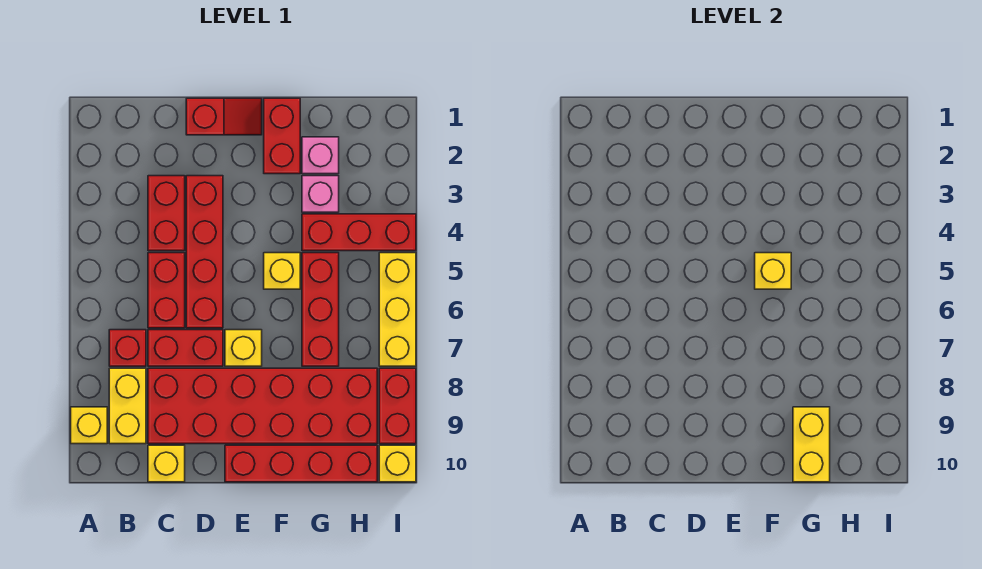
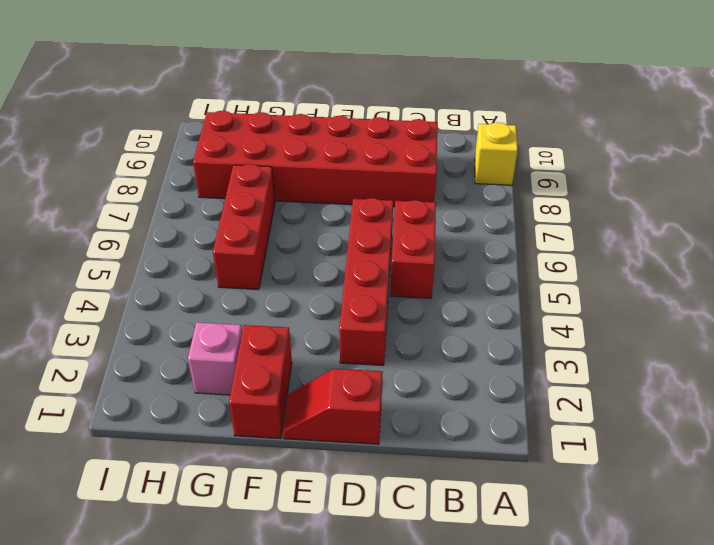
none -> red 1x1 brick [109,330,146,366]
none -> yellow 1x2 brick [109,368,146,444]
none -> red 1x2 brick [148,176,185,251]

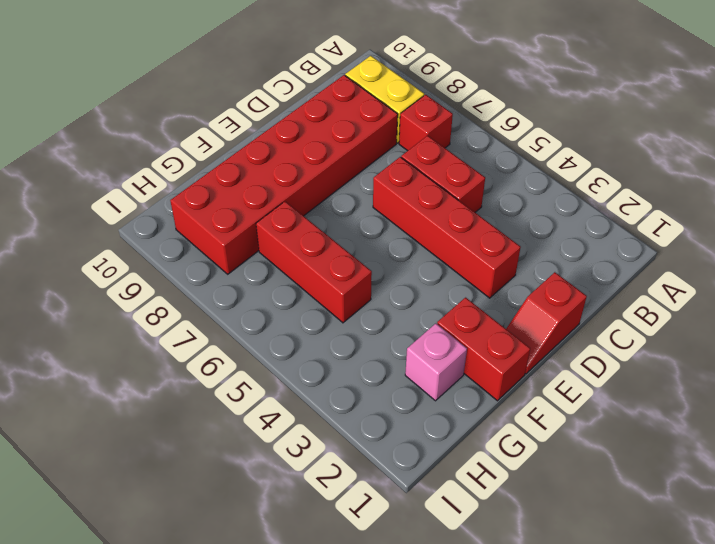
none -> yellow 1x1 brick [71,407,107,444]
none -> red 1x2 brick [148,176,185,251]
none -> red 1x2 brick [148,330,223,366]

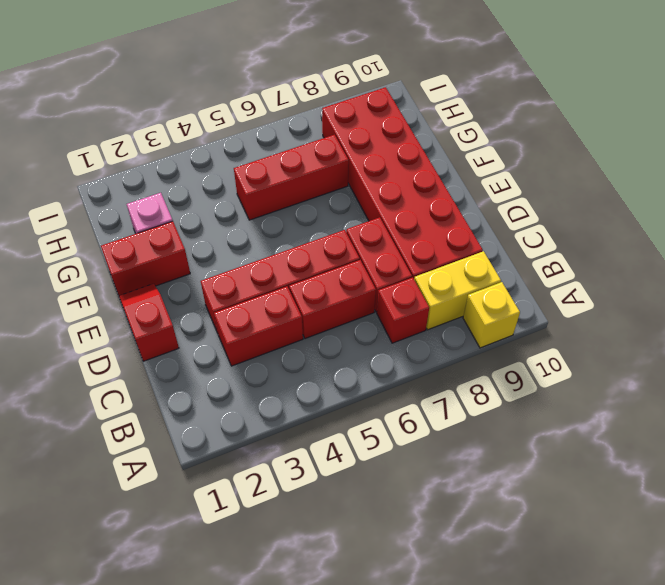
none -> yellow 1x1 brick [148,445,185,482]
none -> yellow 1x1 brick [225,330,262,366]
none -> red 1x4 brick [225,445,377,482]

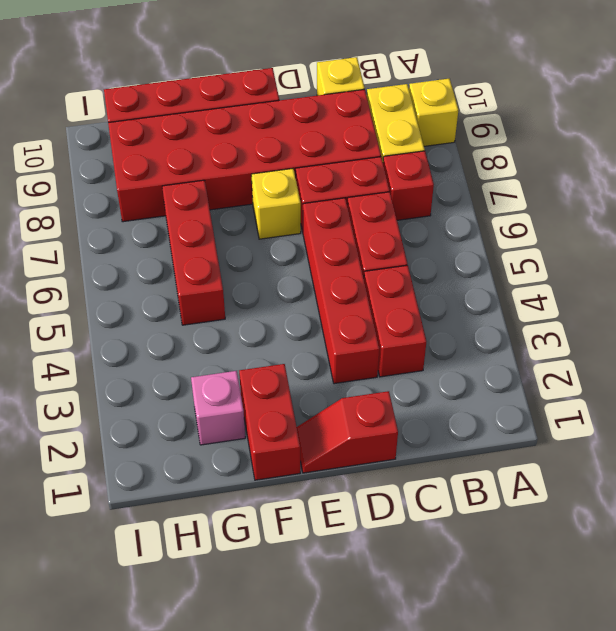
none -> yellow 1x1 brick [264,253,300,289]
none -> pink 1x1 brick [302,176,339,212]
none -> red 1x3 brick [302,214,416,251]

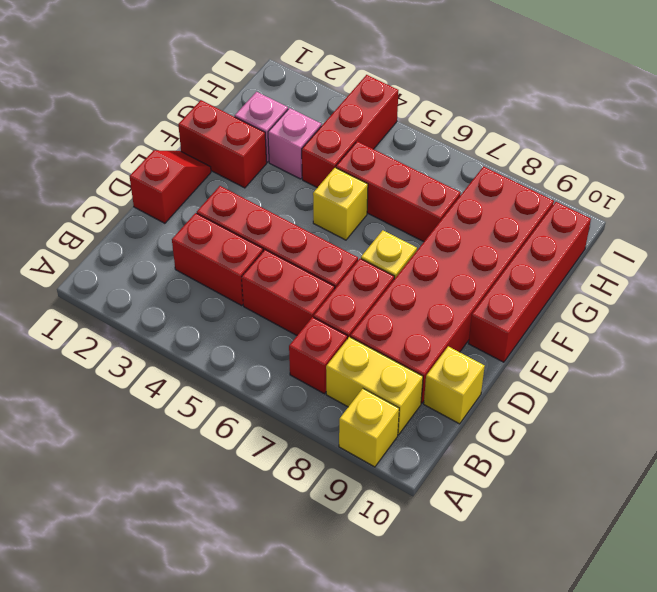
none -> yellow 1x3 brick [379,253,416,366]
none -> red 1x2 brick [379,368,416,444]
none -> yellow 1x1 brick [379,445,416,482]

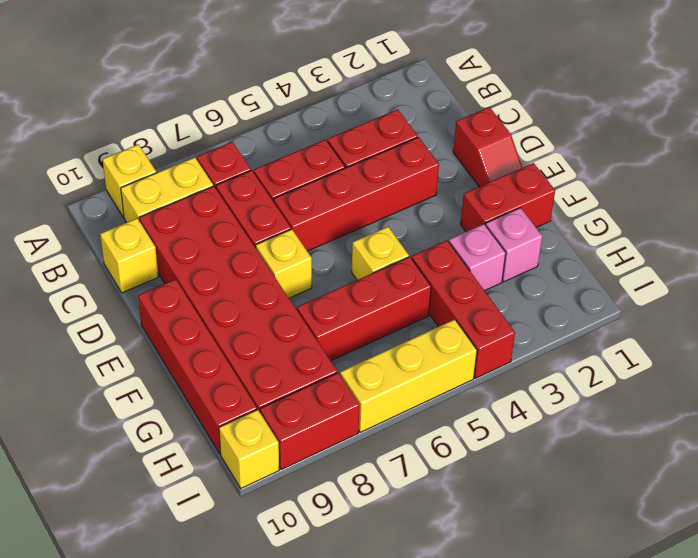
none -> yellow 1x1 brick [755,253,791,289]
none -> yellow 1x2 brick [793,407,830,482]

